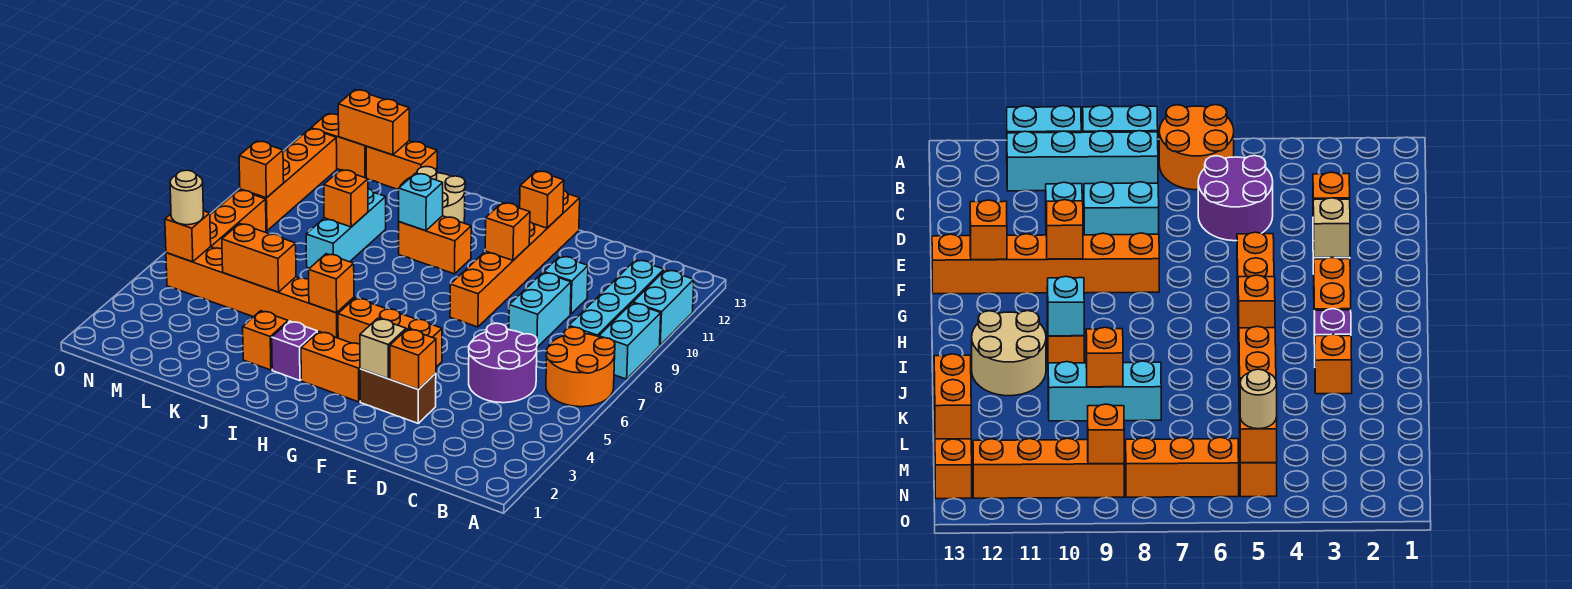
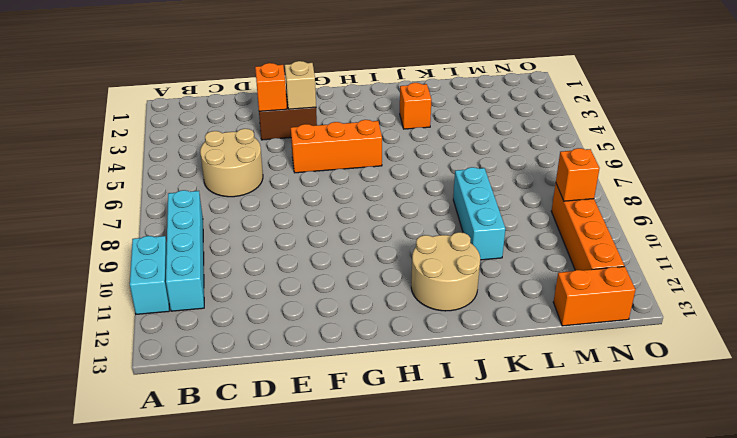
tan 2x2 round brick [200,129,263,197] -> purple 2x2 round brick [469,323,537,403]
none -> orange 2x2 round brick [546,327,615,407]
none -> cyan 1x2 brick [599,303,661,379]
none -> cyan 1x2 brick [509,272,571,347]
none -> cyan 1x1 brick [544,256,588,314]

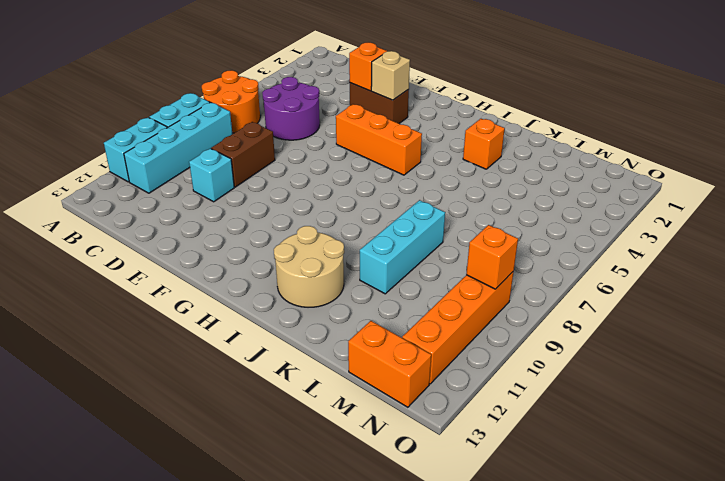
brown 1x2 brick [211,122,275,187] -> cyan 1x2 brick [509,272,571,347]
none -> orange 1x6 brick [450,191,580,327]
none -> orange 1x2 brick [301,332,360,402]
none -> orange 1x2 brick [399,216,471,274]
none -> purple 1x1 brick [272,321,317,381]

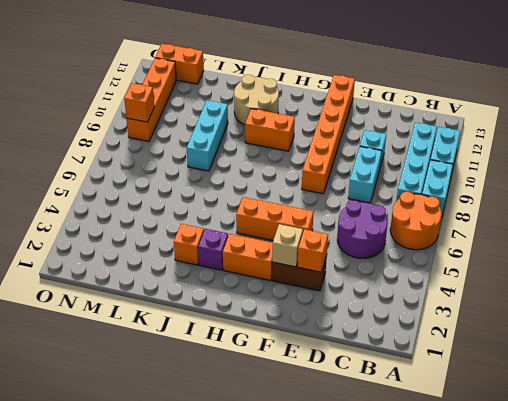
none -> orange 1x6 brick [166,247,354,338]
none -> orange 1x2 brick [366,141,437,190]
none -> orange 1x3 brick [210,190,266,249]
none -> orange 1x1 brick [485,203,530,260]

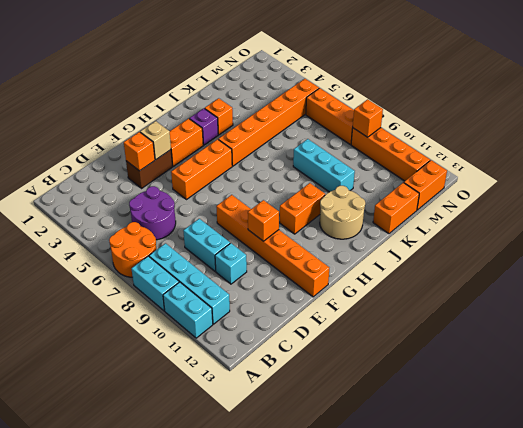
none -> orange 1x1 brick [520,171,564,228]
none -> orange 1x1 brick [309,254,354,313]
none -> cyan 1x1 brick [399,173,443,231]
none -> orange 1x2 brick [222,224,296,292]

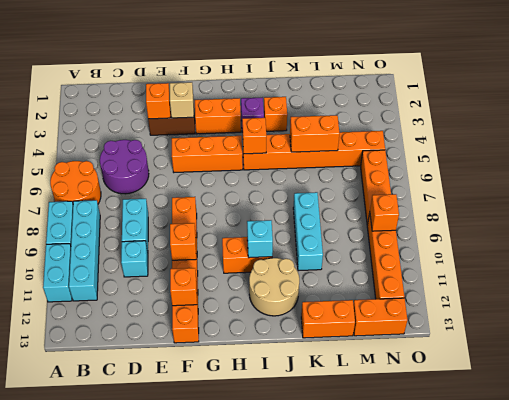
none -> orange 1x1 brick [324,170,368,227]
none -> orange 1x2 brick [338,90,409,155]
none -> orange 1x1 brick [165,211,211,262]
none -> tan 1x1 round brick [170,170,204,225]

